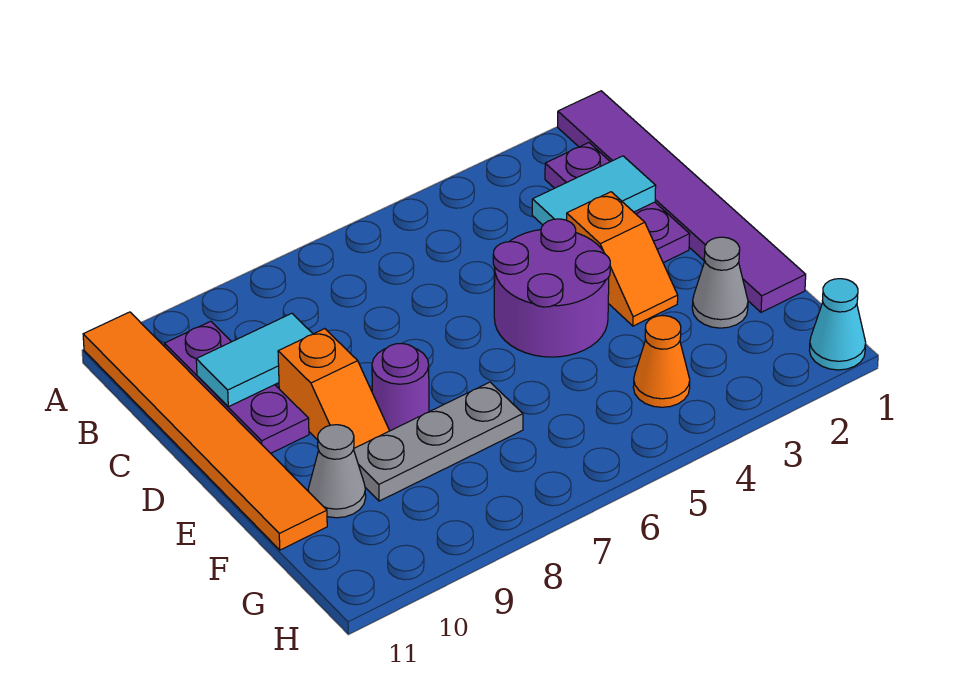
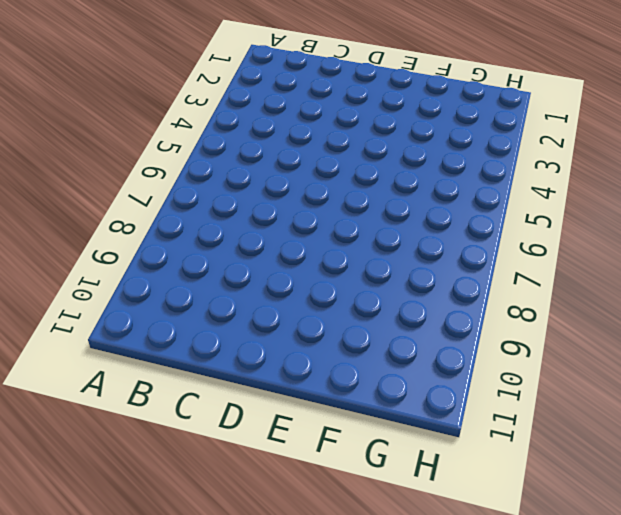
none -> purple 1x6 tile [558,91,806,312]
none -> orange 1x6 tile [83,312,327,550]
none -> purple 1x3 plate [545,143,690,263]

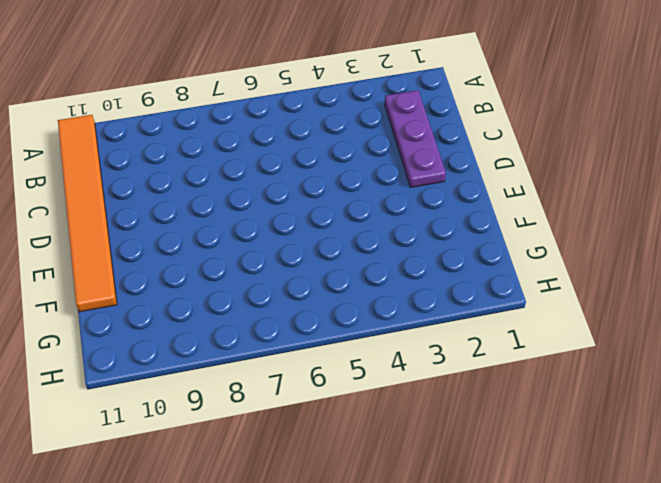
none -> purple 1x6 tile [558,91,806,312]
none -> purple 1x3 plate [165,321,309,453]
none -> orange 1x2 slope [567,192,678,326]

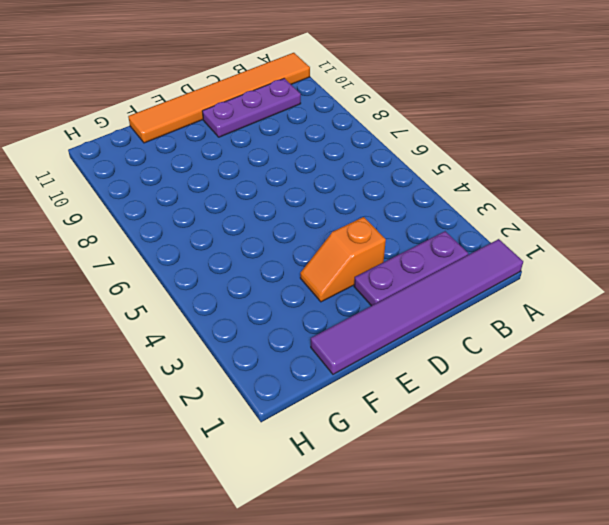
none -> purple 2x2 round brick [493,219,610,357]
none -> orange 1x2 slope [278,329,389,448]
none -> purple 1x1 round brick [372,343,429,431]

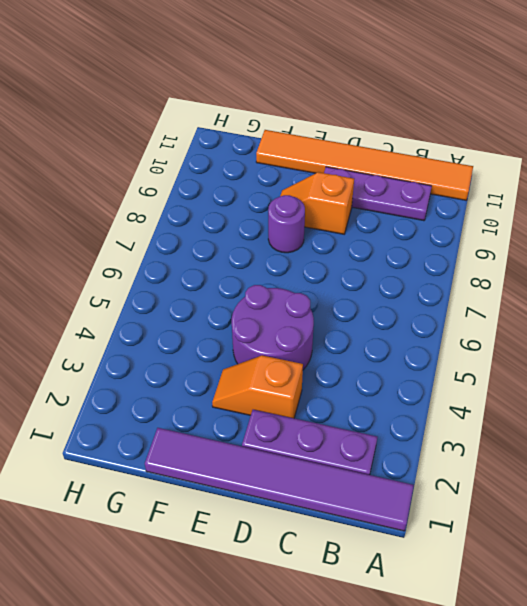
none -> grey 1x1 cone [692,237,748,328]
none -> grey 1x3 plate [354,382,523,501]
none -> grey 1x1 cone [308,425,366,518]

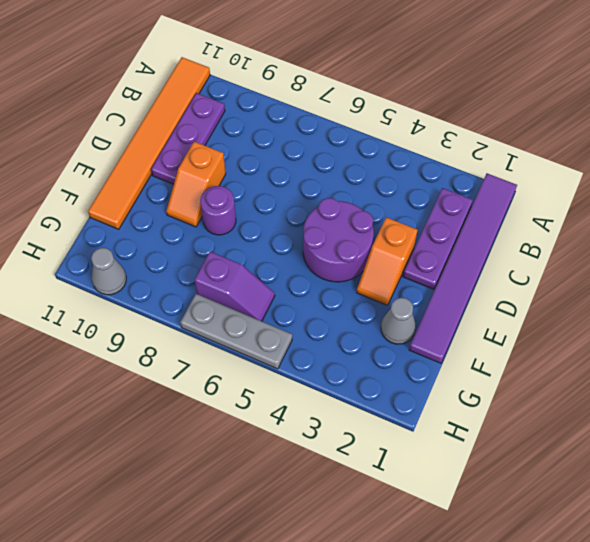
purple 1x2 slope [194,252,275,321] -> none
grey 1x3 plate [180,294,292,369] -> grey 1x3 plate moved to [354,382,523,501]
grey 1x1 cone [91,248,126,295] -> grey 1x1 cone moved to [308,425,366,518]
none -> orange 1x1 cone [633,316,690,407]
none -> cyan 1x1 cone [809,279,866,370]
none -> cyan 1x2 tile [532,156,656,225]

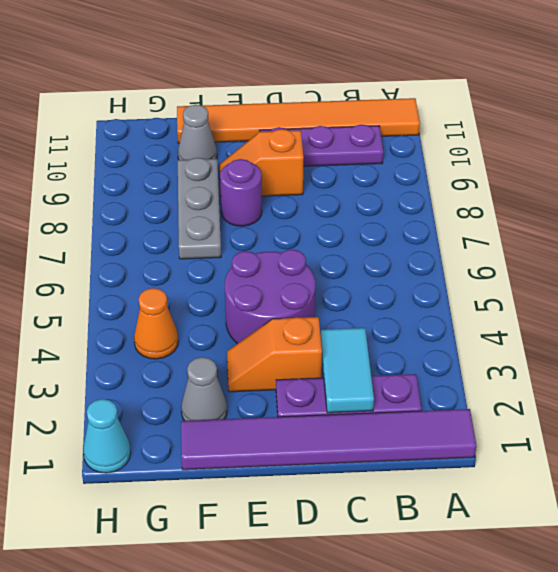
none -> cyan 1x2 tile [196,313,313,407]

